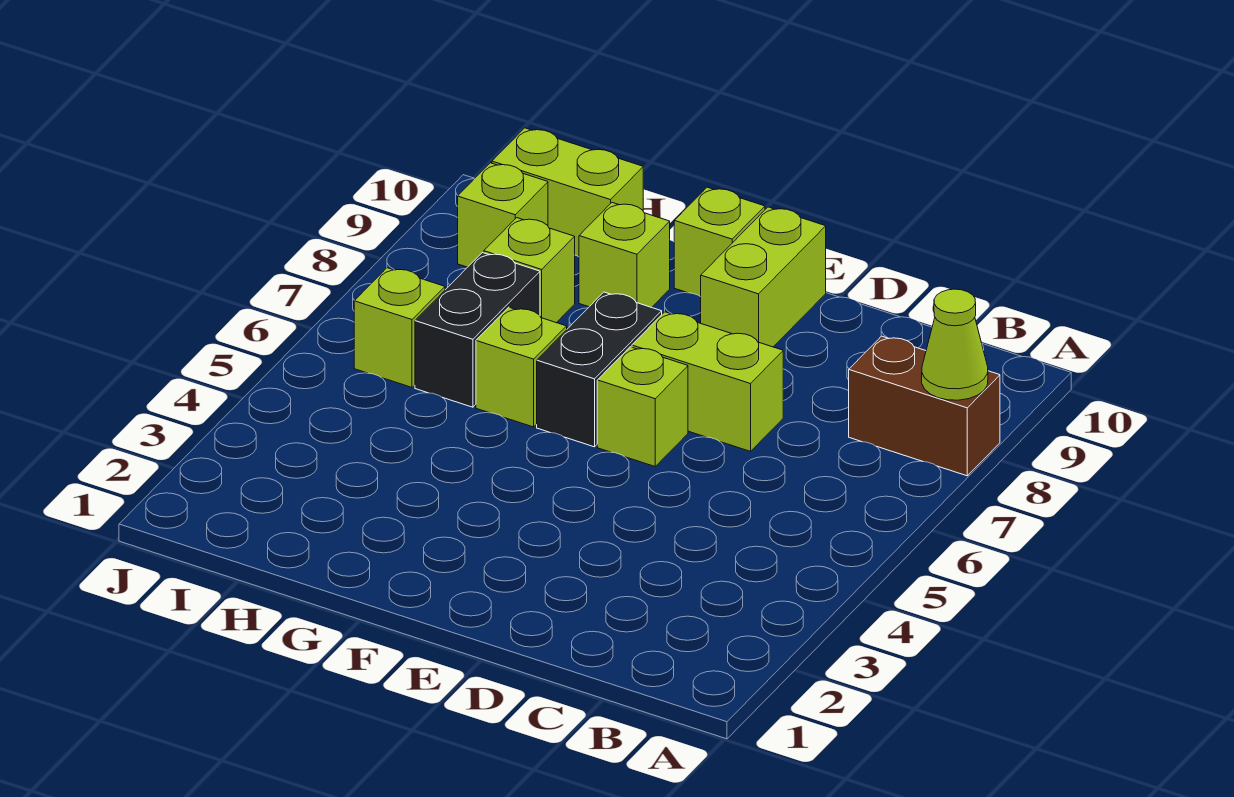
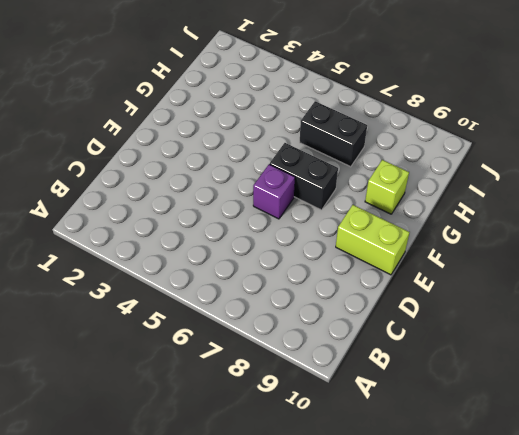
purple 1x1 brick [253,164,295,219] -> lime 1x1 brick [597,347,688,466]
none -> brown 1x2 brick [849,336,1000,476]
none -> lime 1x2 brick [632,312,783,451]
none -> lime 1x1 brick [674,187,765,297]

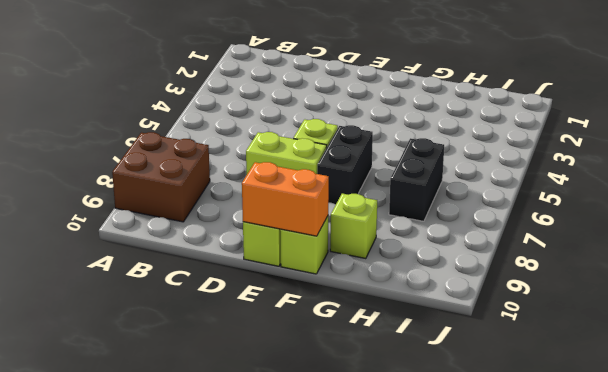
brown 2x2 brick [112,132,210,222] -> brown 1x2 brick [849,336,1000,476]
orange 1x2 brick [242,162,329,236] -> none
none -> lime 1x1 brick [476,307,567,427]
none -> lime 1x1 brick [484,218,575,323]
none -> lime 1x2 brick [492,128,643,257]

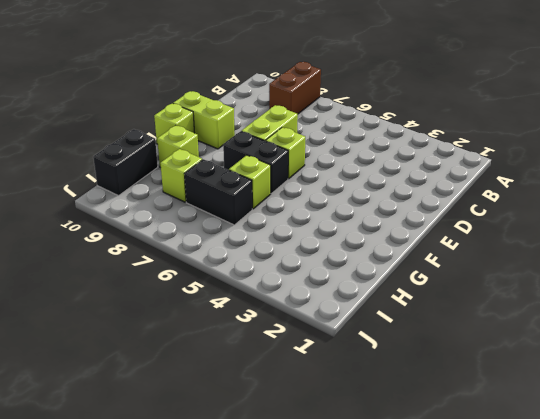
black 1x2 brick [93,129,158,196] -> lime 1x2 brick [492,128,643,257]
none -> lime 1x1 brick [354,268,445,387]
none -> lime 1x1 brick [458,163,548,267]
none -> lime 1x1 cone [922,289,988,400]

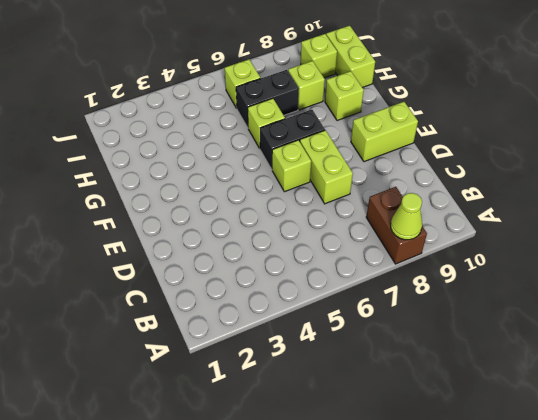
none -> lime 1x1 brick [674,187,765,297]

